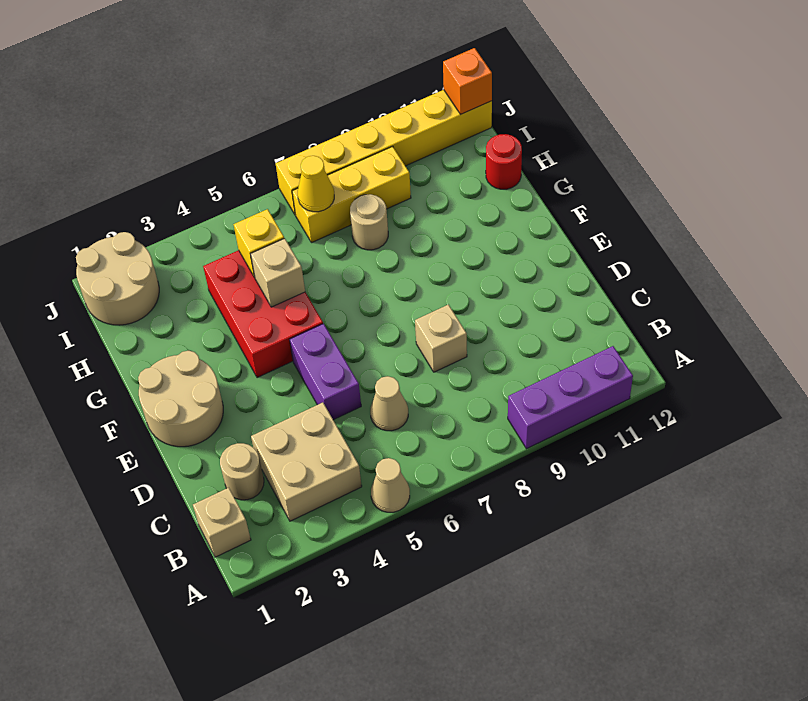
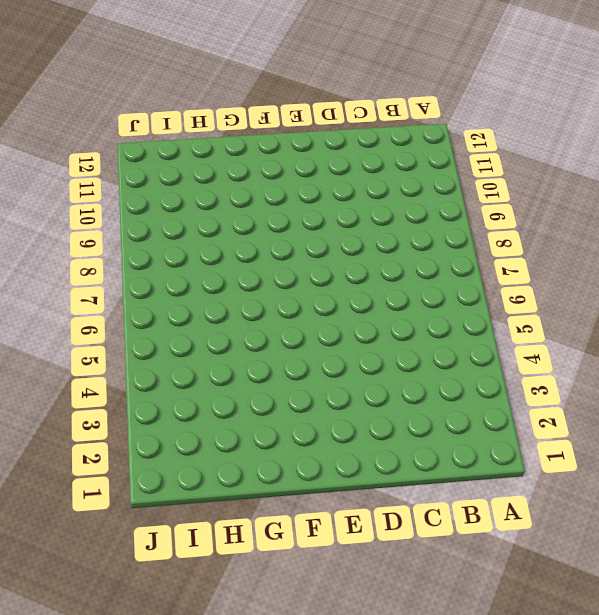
none -> tan 1x1 cone [371,458,410,512]
none -> purple 1x3 brick [508,346,633,449]
none -> tan 1x1 brick [193,488,251,557]

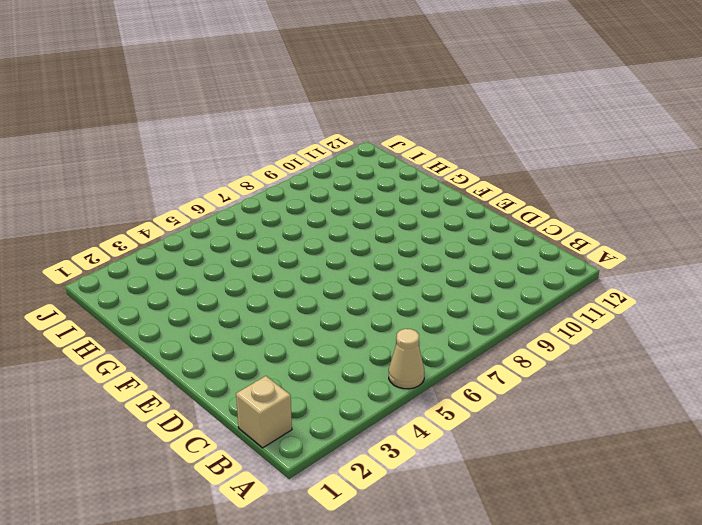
none -> purple 1x3 brick [508,346,633,449]
none -> tan 2x2 brick [251,402,362,521]
none -> tan 1x1 round brick [220,443,264,500]

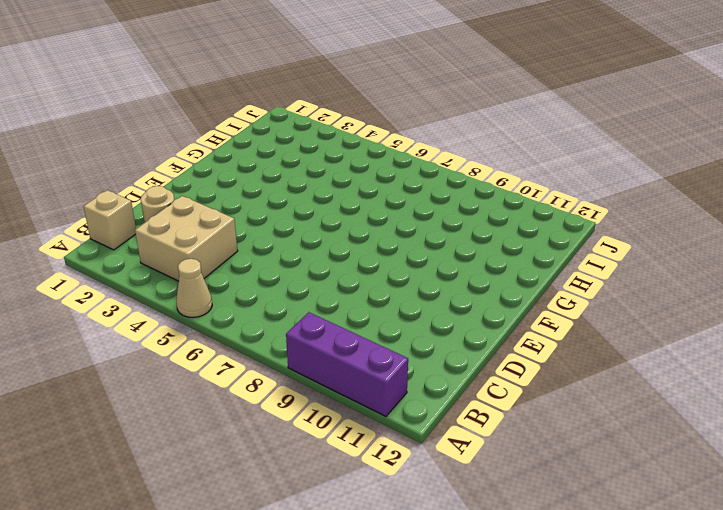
none -> tan 1x1 cone [370,376,408,431]
none -> purple 1x2 brick [289,324,361,420]
none -> tan 1x1 brick [415,305,467,372]

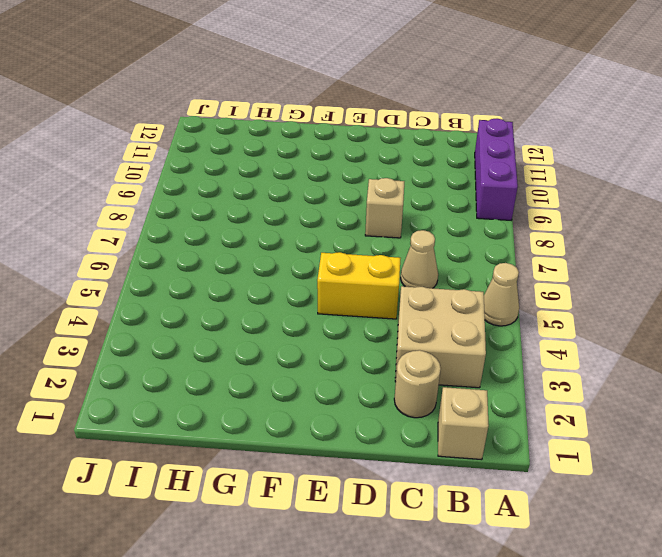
yellow 1x2 brick [317,252,401,319] -> purple 1x2 brick [289,324,361,420]
none -> tan 2x2 round brick [138,350,223,447]
none -> red 2x3 brick [203,250,323,378]
none -> tan 1x1 round brick [350,194,388,250]

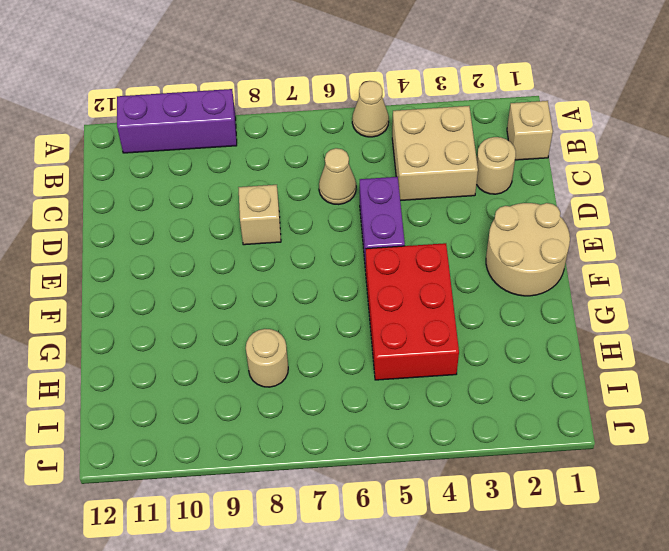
none -> red 1x1 round brick [486,134,522,189]
none -> tan 2x2 round brick [76,232,159,325]
none -> yellow 1x3 brick [292,147,411,243]

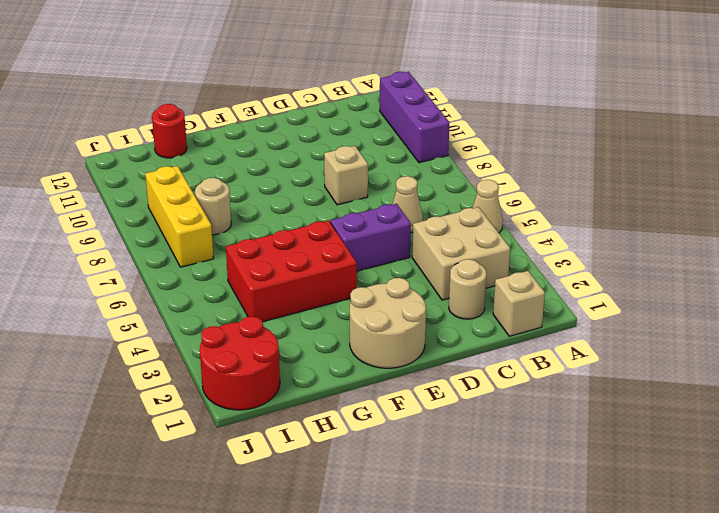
red 2x2 round brick [200,316,280,410] -> tan 2x2 round brick [76,232,159,325]
none -> yellow 1x6 brick [276,90,492,214]
none -> tan 1x1 brick [251,238,305,307]
none -> yellow 1x1 brick [233,209,284,277]

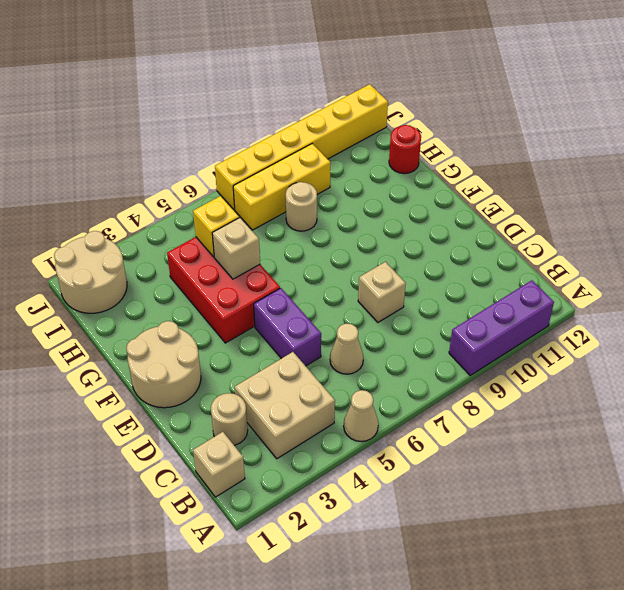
none -> yellow 1x1 cone [298,156,334,212]
none -> orange 1x1 brick [443,48,492,114]

